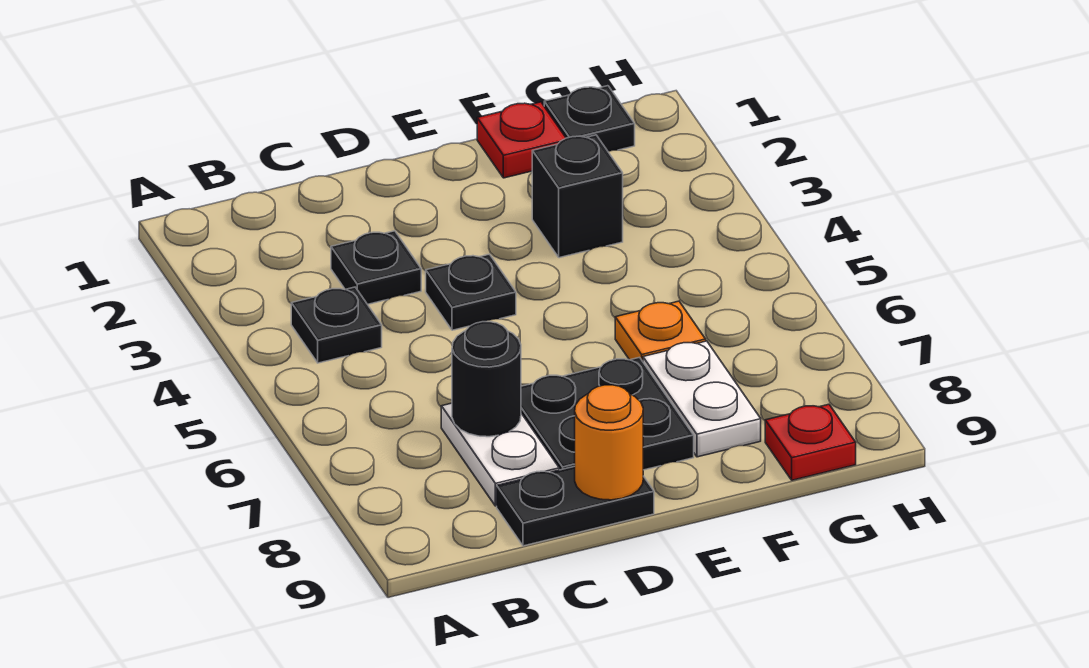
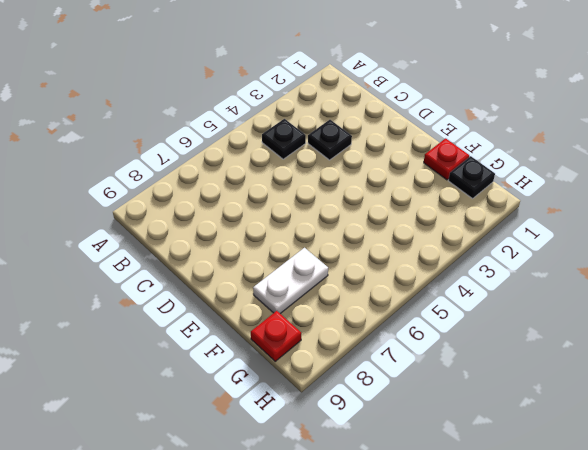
none -> white 1x2 plate [441,403,559,506]
none -> black 1x2 plate [497,466,654,546]
none -> black 1x1 plate [426,254,516,330]

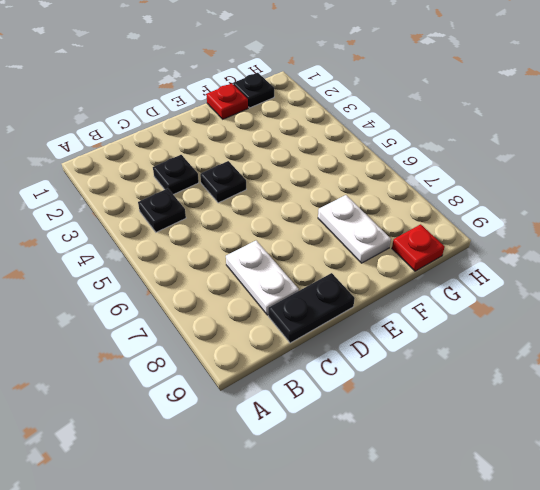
none -> black 2x2 plate [521,357,694,470]
none -> black 1x1 brick [532,135,623,258]
none -> orange 1x1 plate [615,301,706,361]

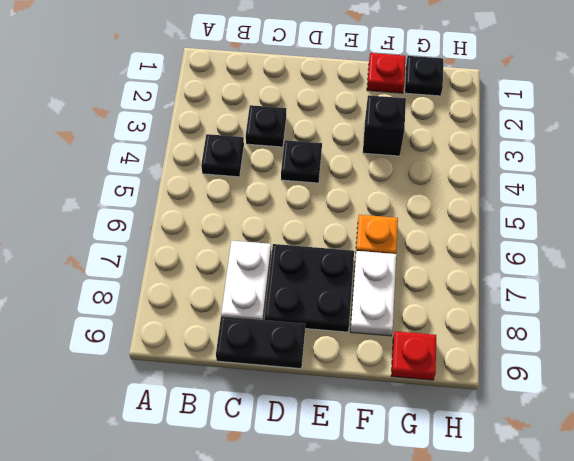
none -> black 1x1 round brick [452,322,521,437]
none -> orange 1x1 round brick [575,385,643,500]

